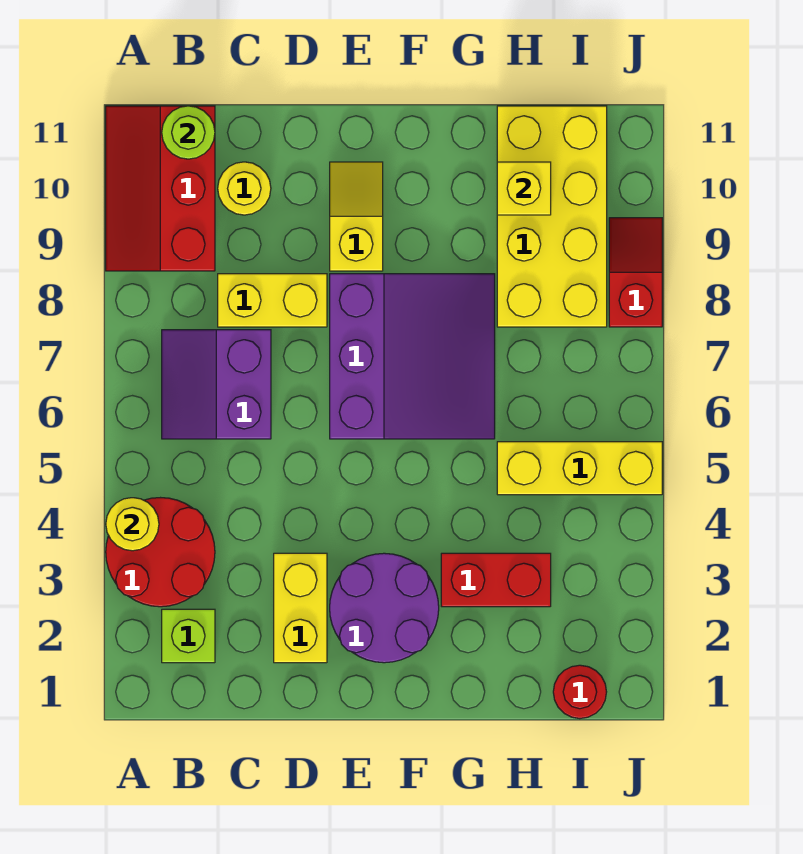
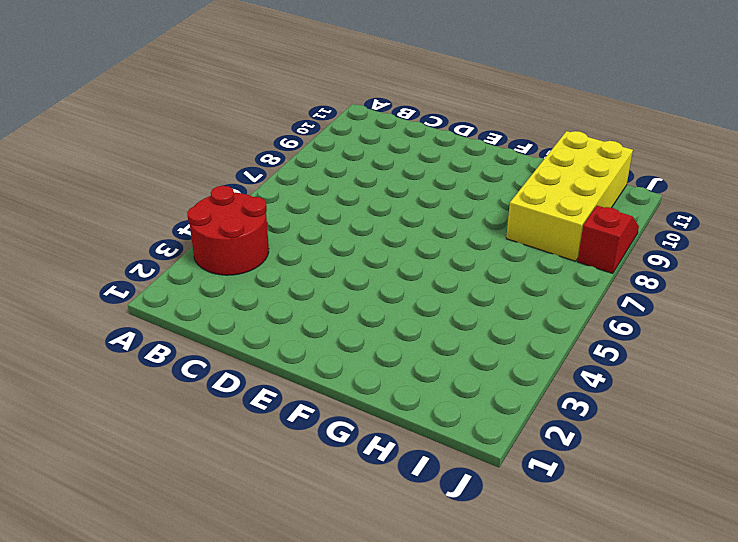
none -> red 2x3 slope [106,106,215,271]
none -> lime 1x1 brick [162,609,215,663]
none -> purple 2x2 slope [162,330,271,439]

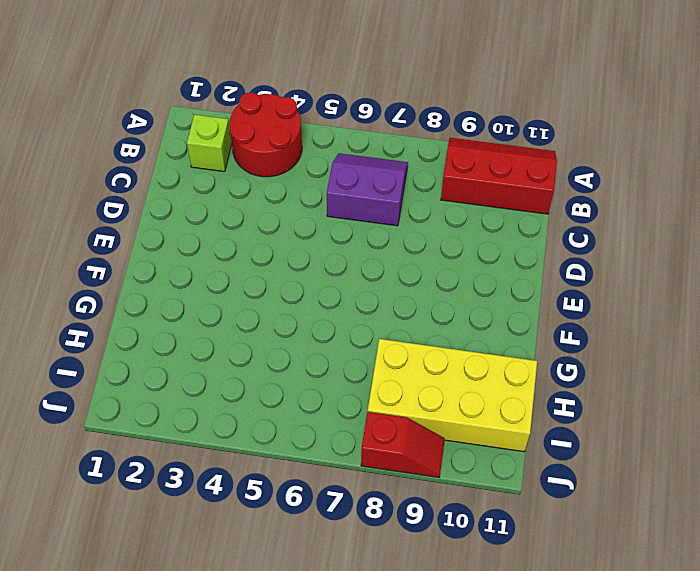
none -> yellow 1x2 brick [218,274,327,327]
none -> yellow 1x1 round brick [218,162,271,215]
none -> yellow 1x2 brick [274,553,327,663]

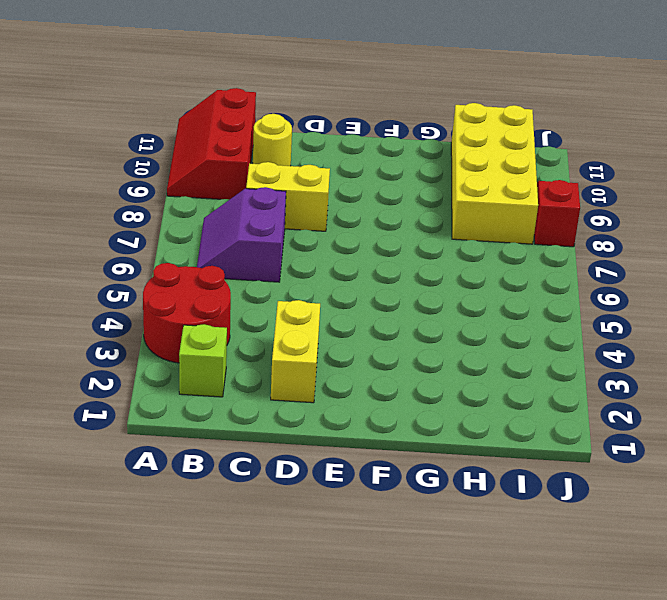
none -> purple 2x2 round brick [330,553,439,663]
none -> purple 3x3 slope [330,274,495,439]
none -> yellow 1x2 slope [330,162,383,271]

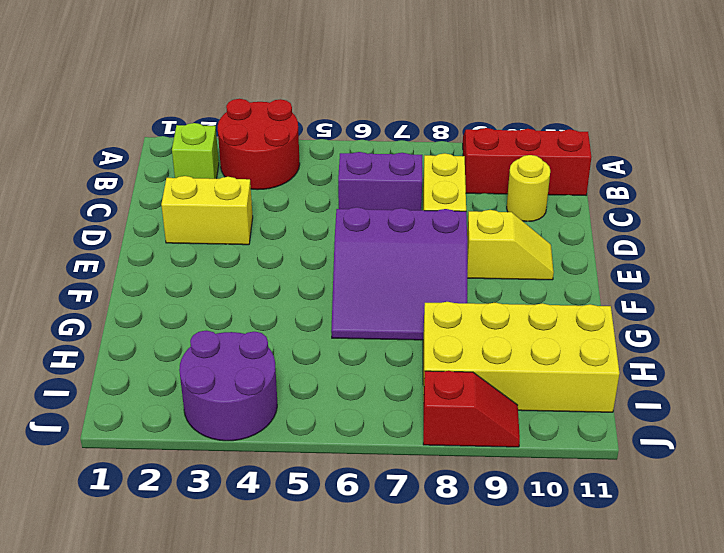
purple 2x2 round brick [179,331,277,441] -> purple 2x2 round brick moved to [330,553,439,663]
none -> red 1x2 brick [441,553,551,607]
none -> yellow 1x3 brick [497,442,662,495]
none -> red 1x1 round brick [553,665,606,718]

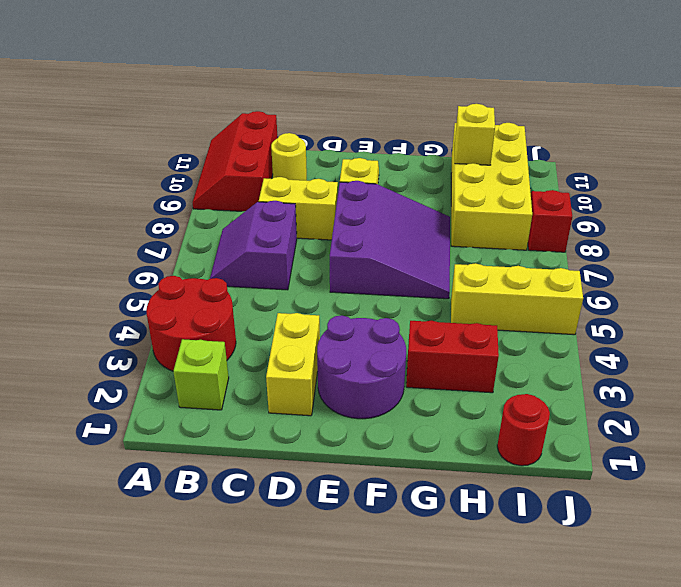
none -> yellow 1x1 round brick [106,498,159,551]
none -> lime 1x1 round brick [162,106,215,159]

